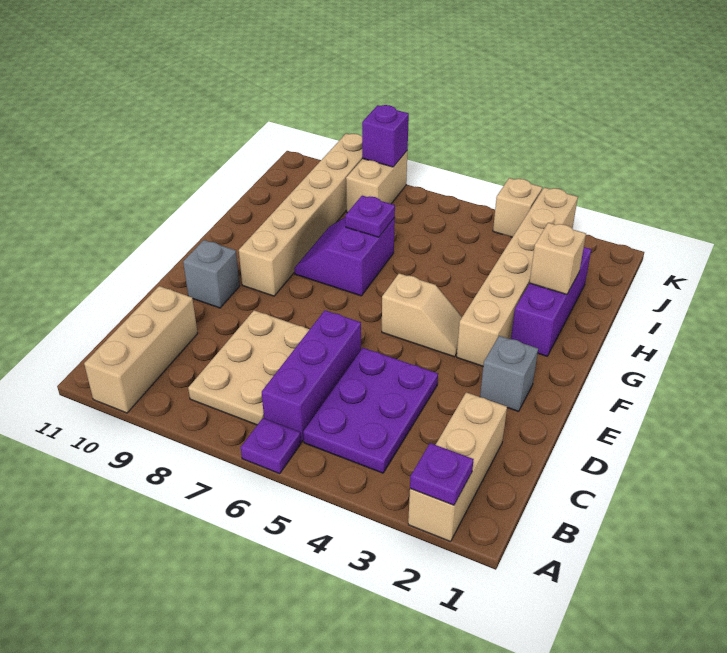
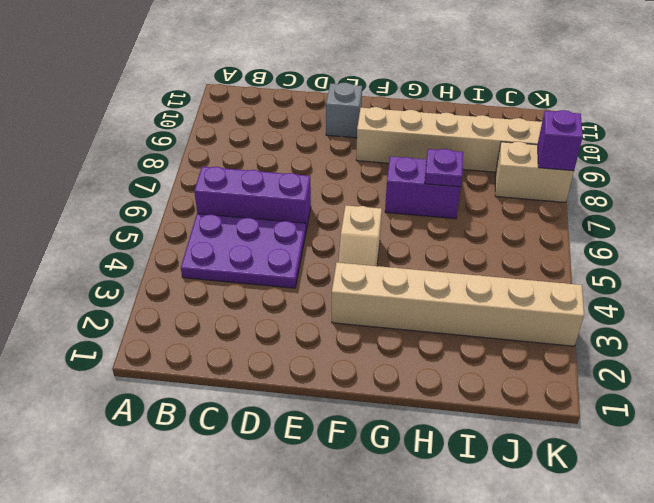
none -> tan 1x3 brick [408,392,507,542]
none -> purple 1x1 plate [241,418,301,474]
none -> tan 1x3 brick [84,286,198,413]

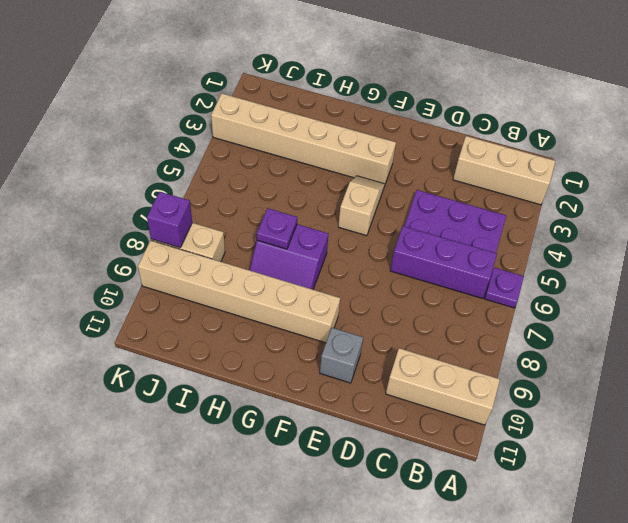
none -> tan 2x3 plate [188,310,310,425]
none -> grey 1x1 brick [480,336,538,411]
none -> purple 1x3 brick [511,247,591,356]

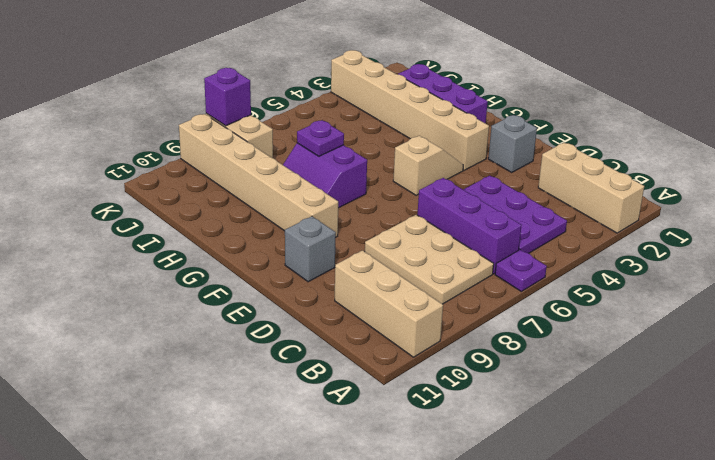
none -> tan 1x1 brick [493,178,542,237]
none -> purple 1x1 plate [410,443,474,505]
none -> tan 1x1 brick [529,223,586,294]

